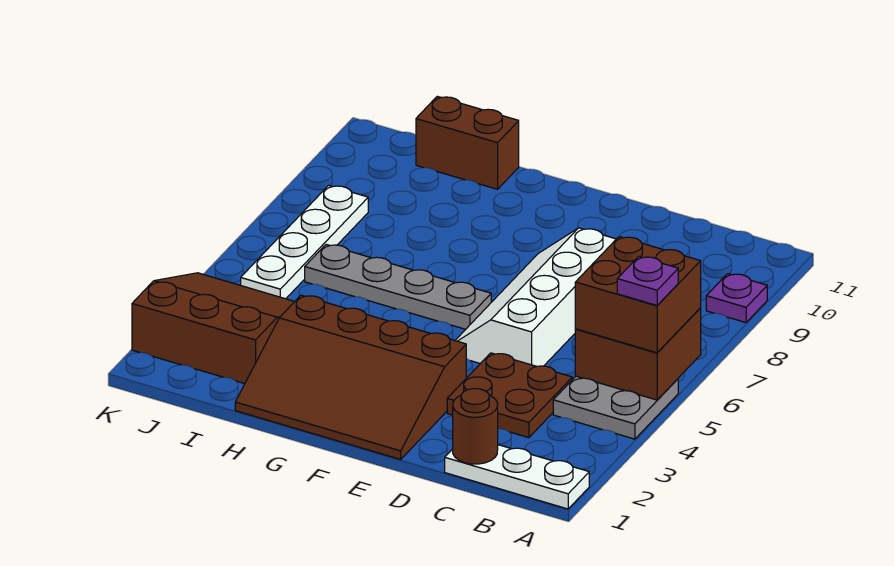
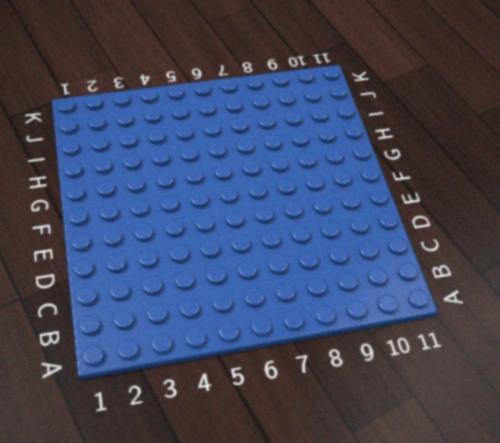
none -> white 1x3 plate [445,445,589,509]
none -> grey 2x2 plate [553,376,678,439]
none -> purple 1x1 plate [706,274,767,323]

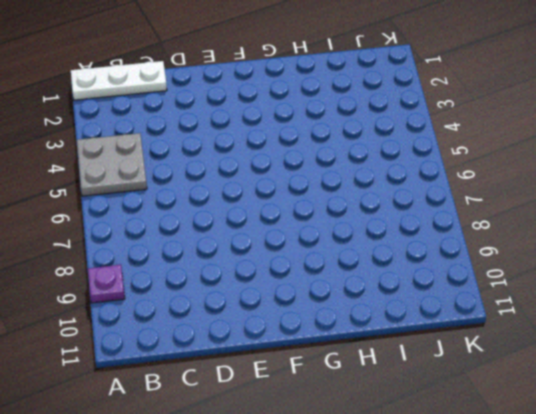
none -> brown 2x2 plate [447,353,572,438]
none -> white 2x4 slope [455,228,616,366]
none -> brown 3x4 slope [235,295,466,459]

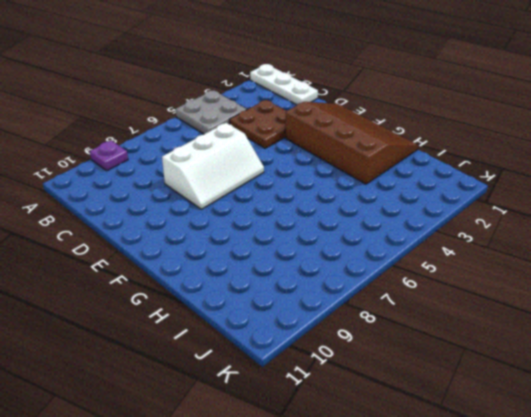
white 2x3 slope [162,123,264,209] -> white 2x4 slope [455,228,616,366]
none -> grey 1x4 plate [305,245,491,329]
none -> brown 1x2 brick [416,96,519,189]
none -> brown 3x3 slope [132,273,295,384]

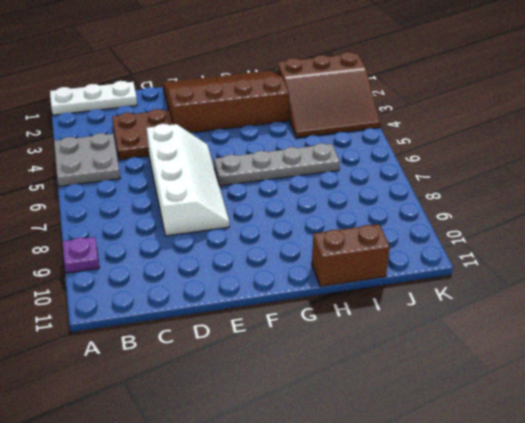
none -> white 1x4 plate [241,185,368,299]
none -> brown 2x2 brick [575,308,701,400]
none -> brown 1x1 round brick [453,389,498,464]

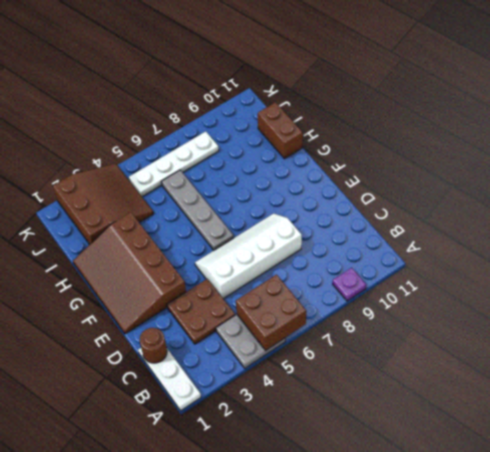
none -> brown 2x2 brick [575,237,701,353]
none -> purple 1x1 plate [617,256,678,305]

